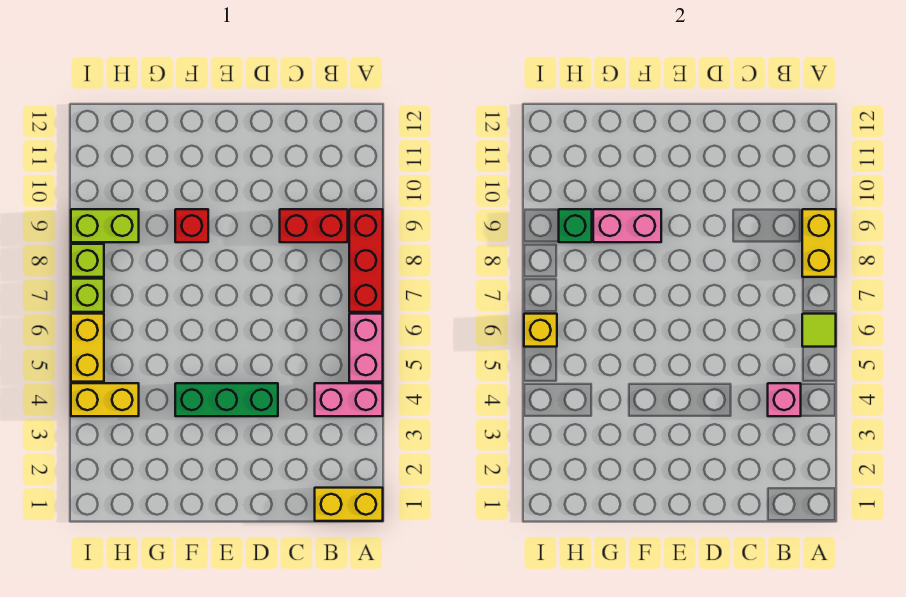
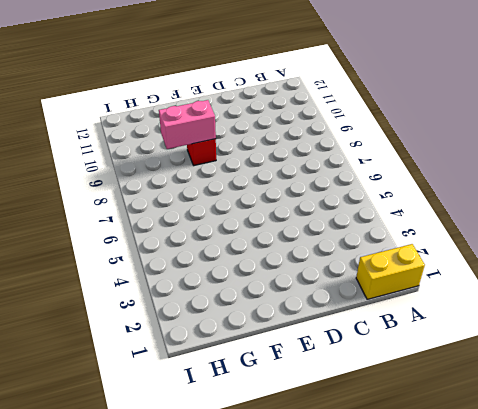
none -> pink 1x2 brick [315,383,383,416]
none -> pink 1x2 brick [349,314,383,382]
none -> red 1x3 brick [349,209,383,312]

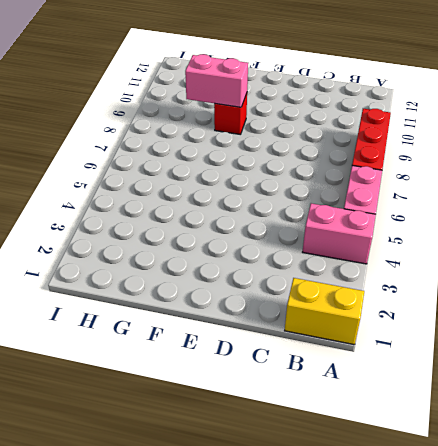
none -> red 1x2 brick [280,209,348,242]
none -> green 1x3 brick [175,383,278,416]
none -> yellow 1x2 brick [71,383,139,416]

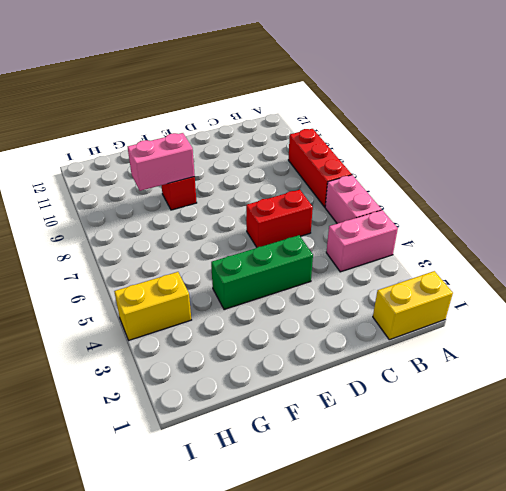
red 1x2 brick [246,190,313,247] -> red 1x2 brick moved to [280,209,348,242]
none -> lime 1x2 brick [71,209,139,242]
none -> yellow 1x2 brick [71,314,104,382]
none -> lime 1x1 brick [71,279,104,312]

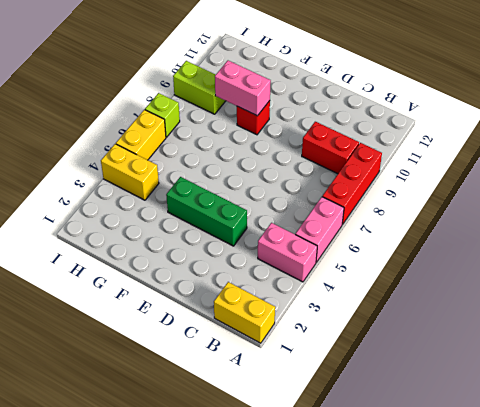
none -> lime 1x1 brick [71,244,104,277]
none -> lime 1x1 tile [802,314,836,347]
none -> yellow 1x2 brick [802,209,836,277]

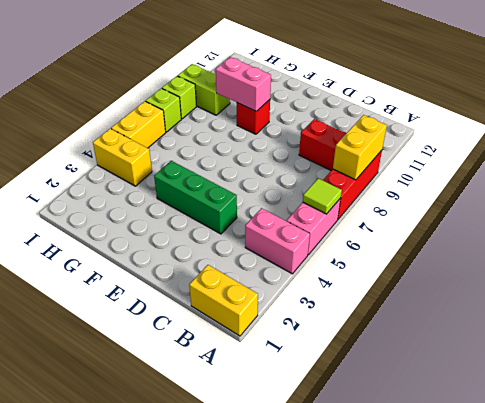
none -> pink 1x1 brick [768,383,801,416]
none -> green 1x1 brick [559,209,592,242]
none -> yellow 1x1 brick [524,314,557,347]

